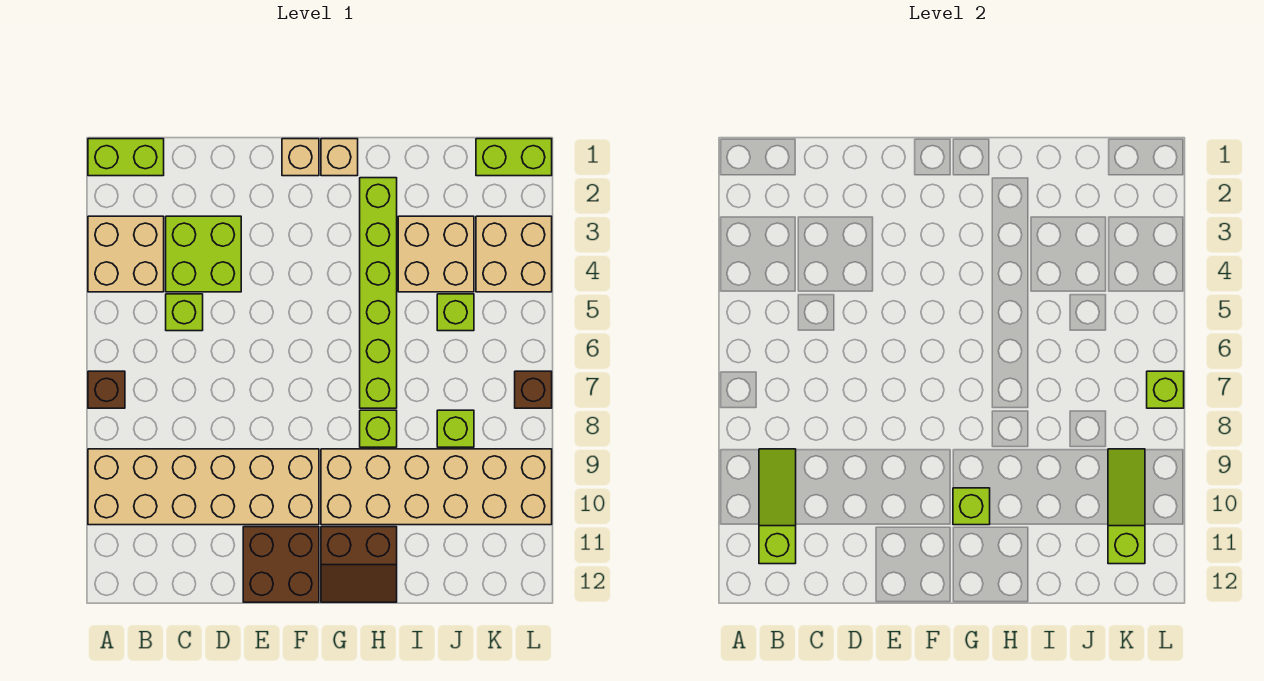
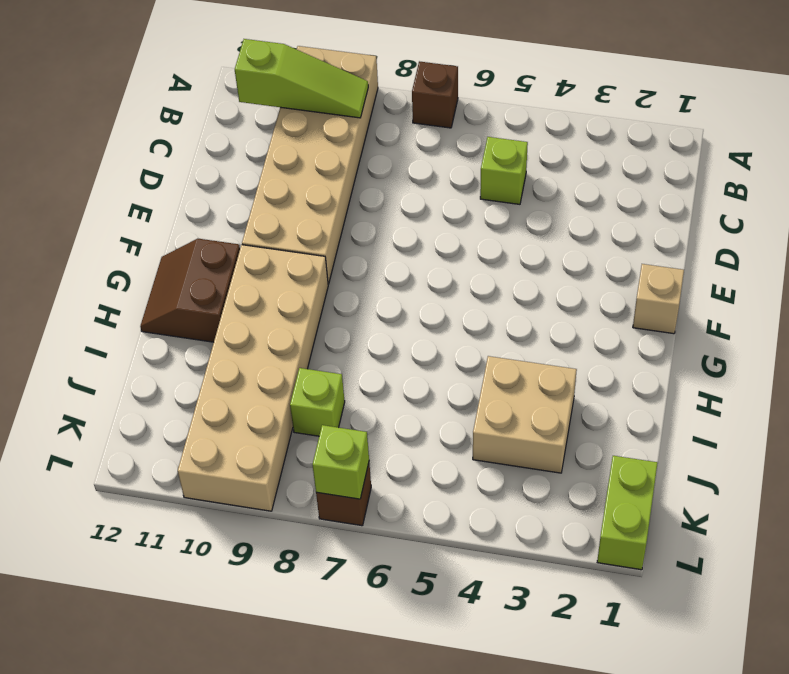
none -> lime 1x2 brick [88,139,164,176]
none -> tan 2x2 brick [88,216,164,292]
none -> lime 2x2 brick [166,216,241,292]

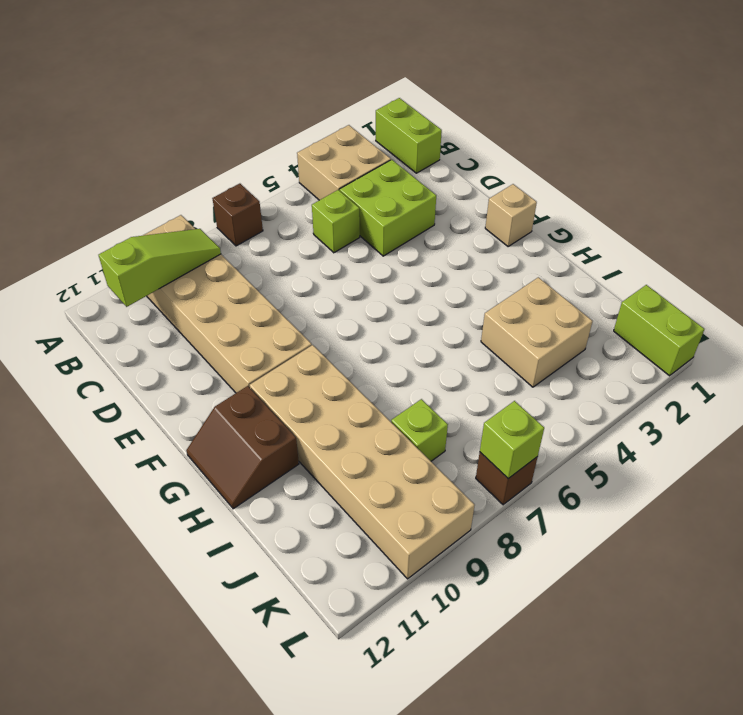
none -> brown 2x2 brick [243,527,319,602]
none -> tan 1x1 brick [321,139,358,176]
none -> lime 1x6 brick [360,178,397,408]

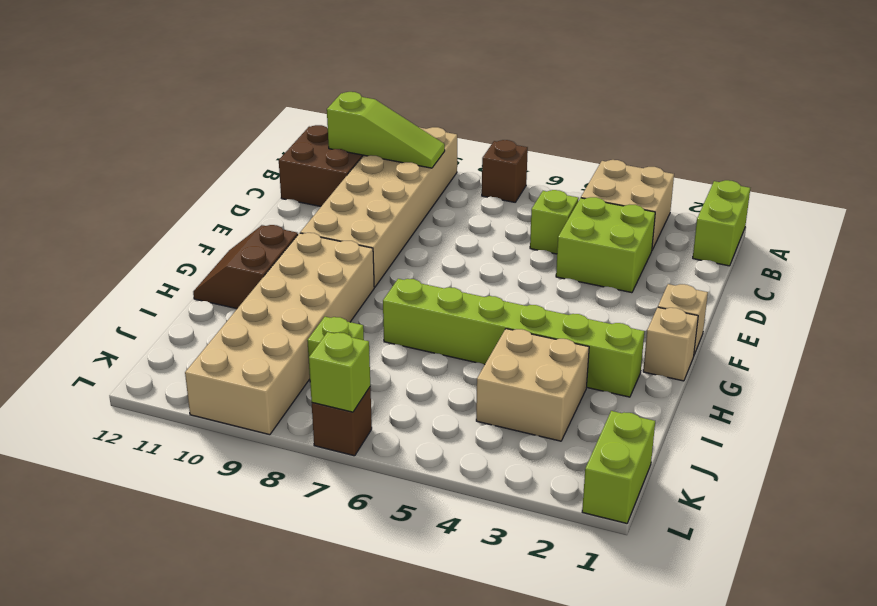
brown 2x2 brick [279,125,363,206] -> brown 2x2 brick moved to [243,527,319,602]
none -> lime 1x1 brick [360,410,397,447]
none -> lime 1x1 brick [437,294,474,331]
none -> tan 2x2 brick [476,216,552,292]

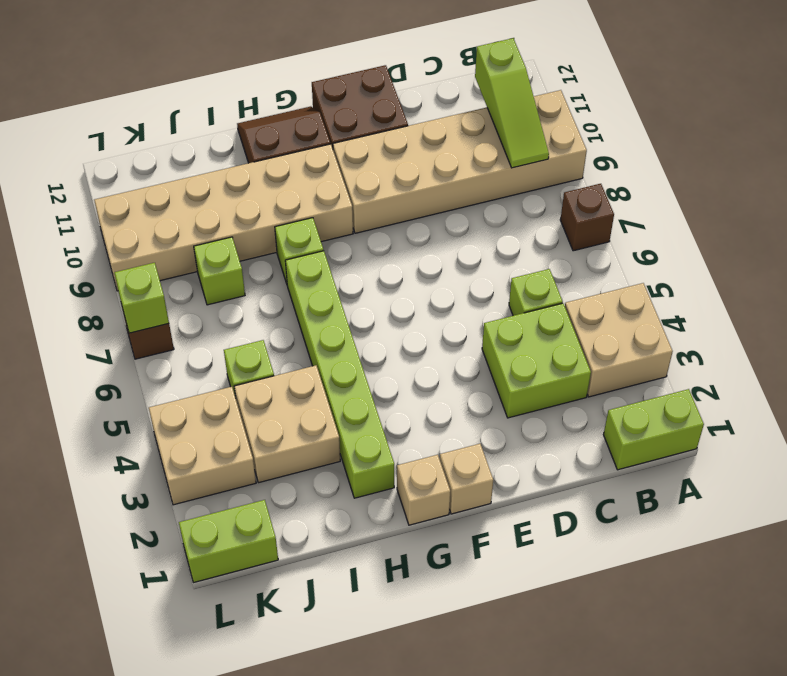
none -> lime 1x1 brick [953,488,990,525]
none -> lime 1x3 slope [1108,449,1145,564]

